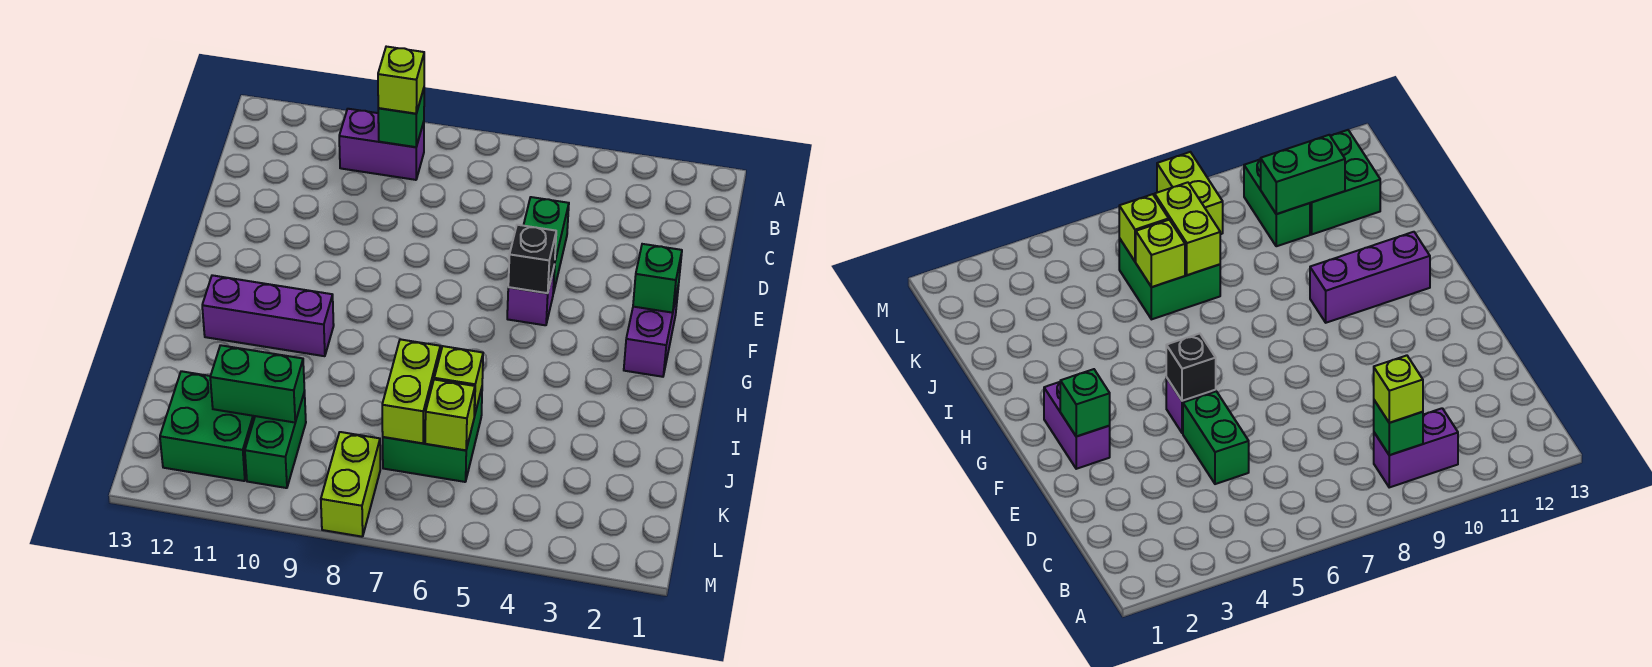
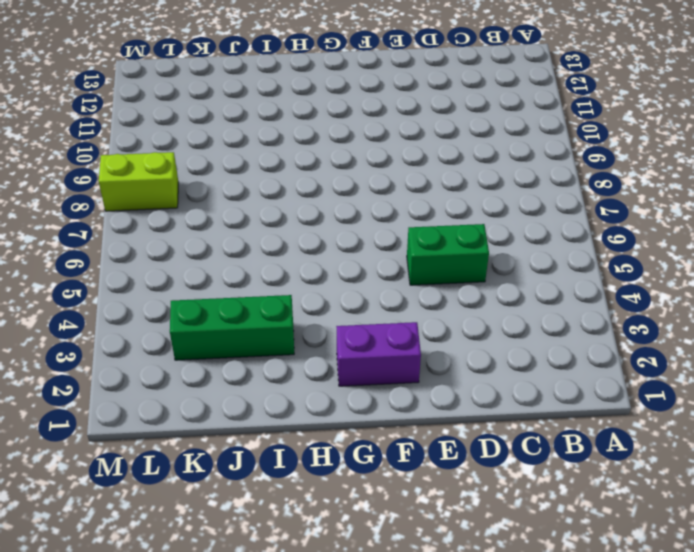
green 1x3 brick [170,295,294,360] -> none
none -> purple 1x2 brick [339,109,424,180]
none -> purple 1x1 brick [507,265,555,325]
none -> purple 1x3 brick [202,275,334,356]

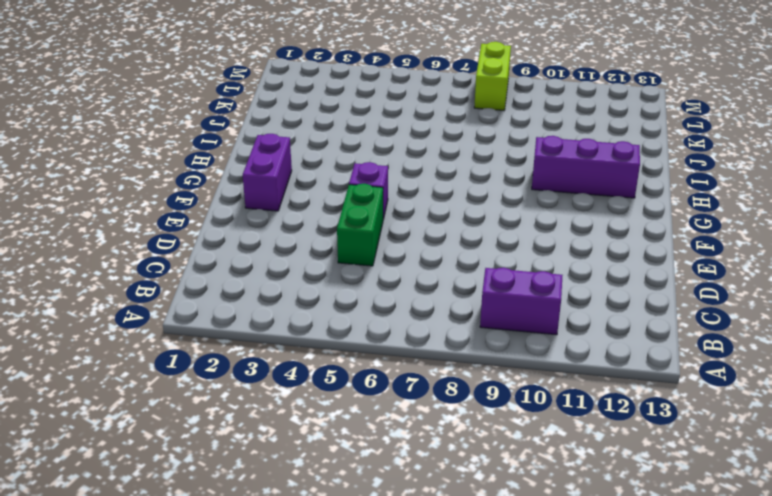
none -> green 2x2 brick [383,388,482,482]
none -> green 1x2 brick [245,392,306,488]
none -> green 2x2 brick [160,371,255,481]

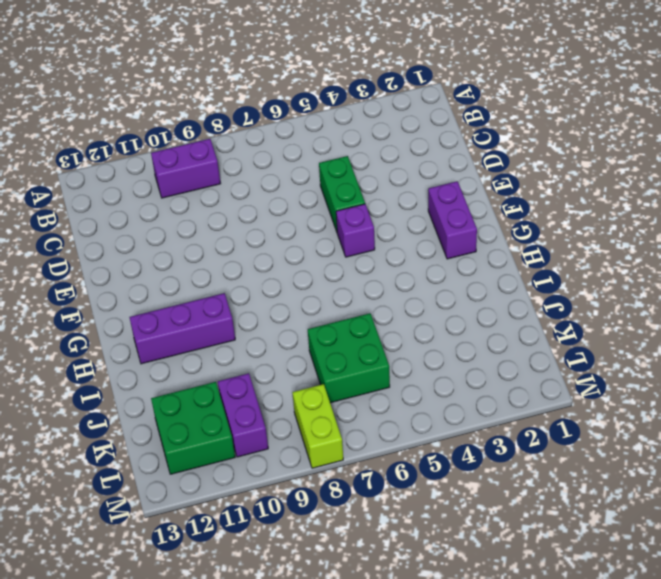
purple 1x2 brick [218,373,268,457] -> green 1x2 brick [245,392,306,488]
none -> green 1x1 brick [378,89,424,147]
none -> green 1x1 brick [633,244,682,313]
none -> black 1x1 brick [508,225,556,293]

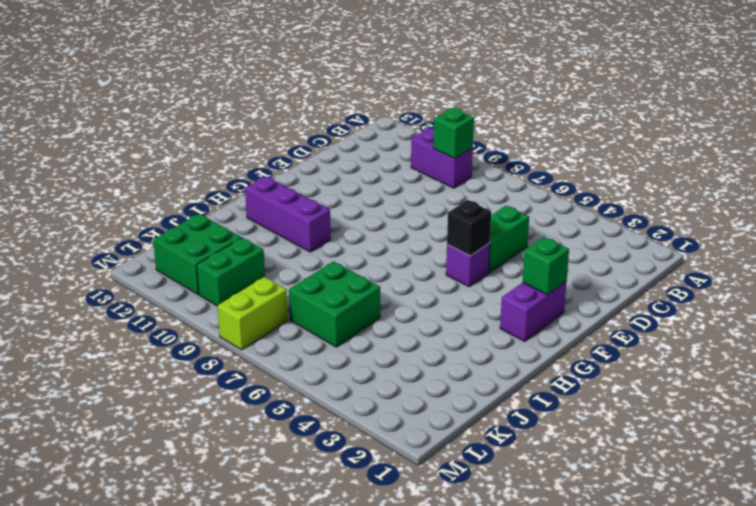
none -> lime 1x1 brick [434,346,483,416]
none -> lime 1x2 brick [382,339,440,443]
none -> lime 1x1 brick [425,380,475,450]

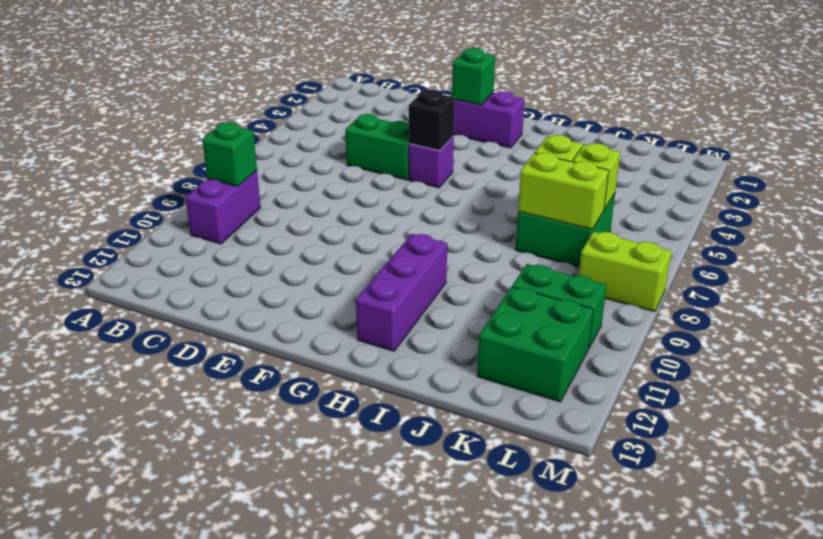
none -> green 1x2 brick [210,345,305,423]
none -> lime 1x1 brick [378,47,424,114]

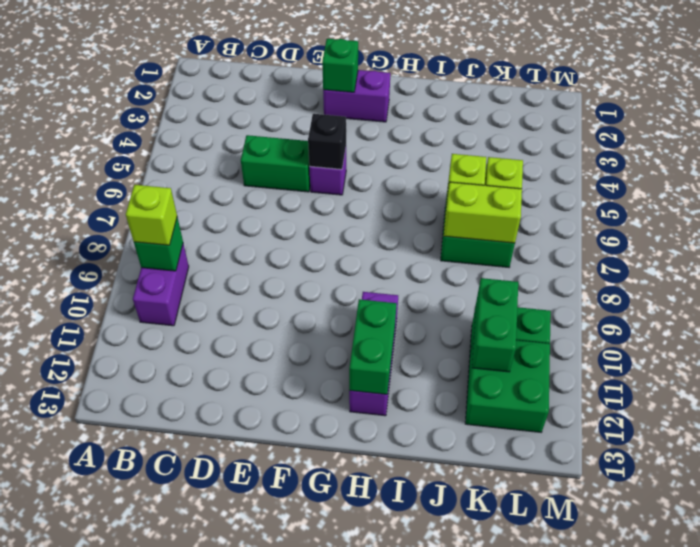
green 1x2 brick [349,299,397,394] -> none
none -> lime 1x2 brick [321,432,380,537]

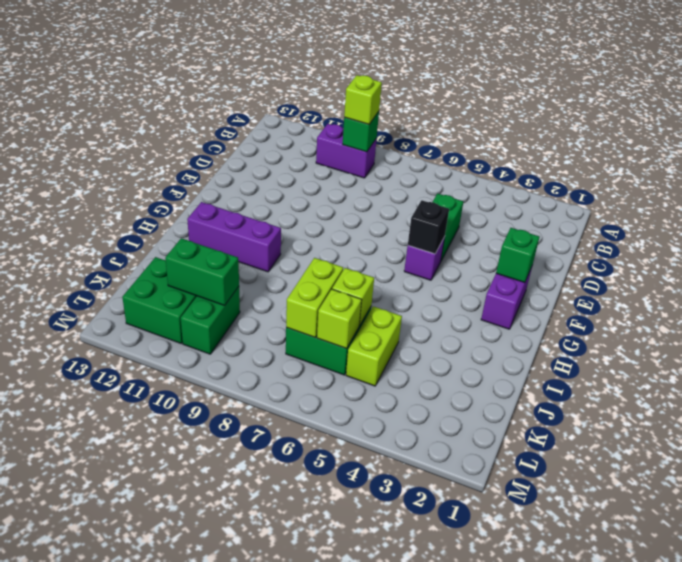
lime 1x2 brick [346,306,402,386] -> lime 1x2 brick moved to [321,432,380,537]

